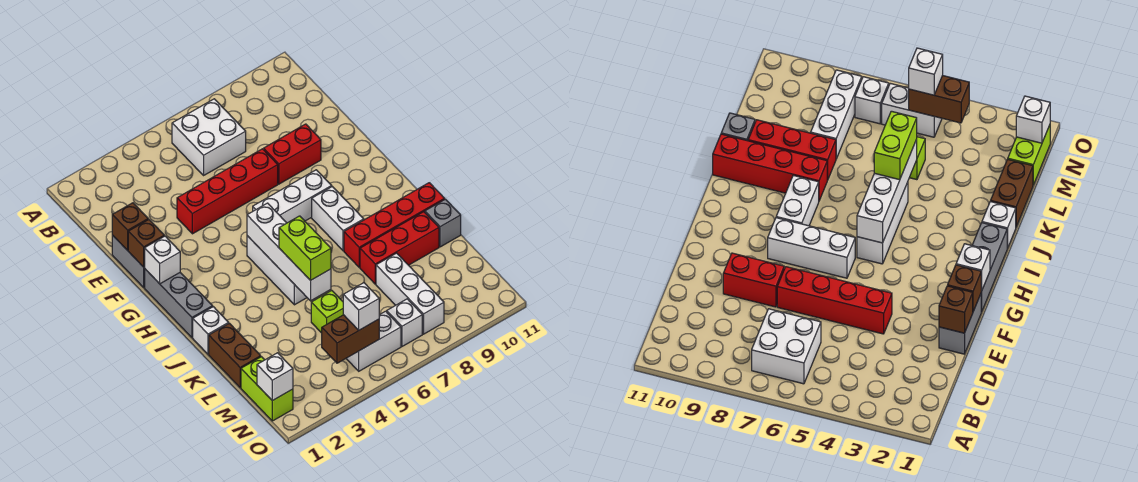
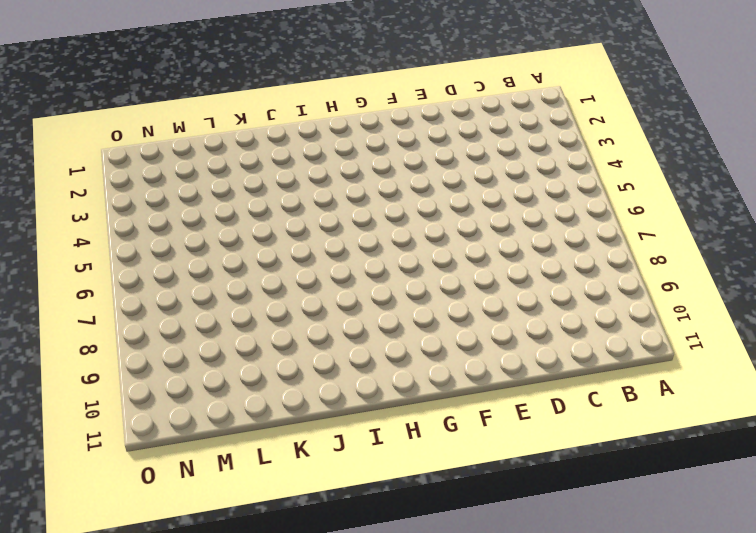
none -> white 2x2 brick [172,99,246,175]
none -> grey 1x2 brick [112,235,145,287]
none -> red 1x4 brick [177,149,278,234]

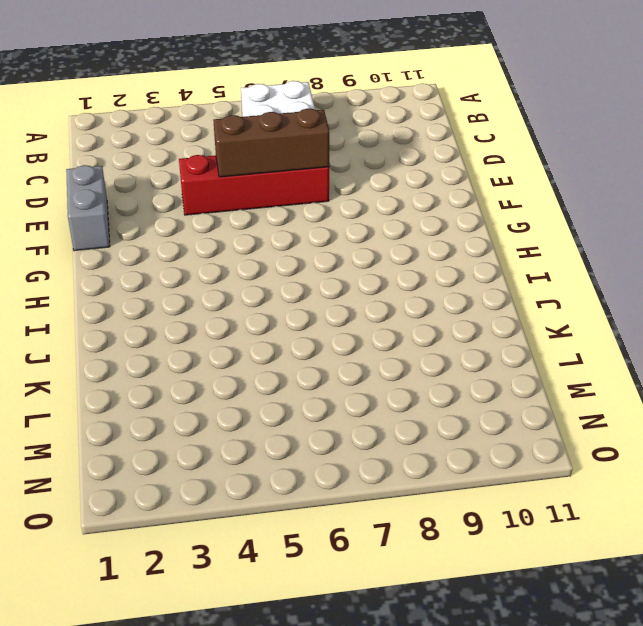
brown 1x3 brick [214,108,329,177] -> none
none -> red 1x2 brick [264,124,321,184]
none -> grey 1x3 brick [145,269,213,338]
none -> white 1x3 brick [253,170,332,223]

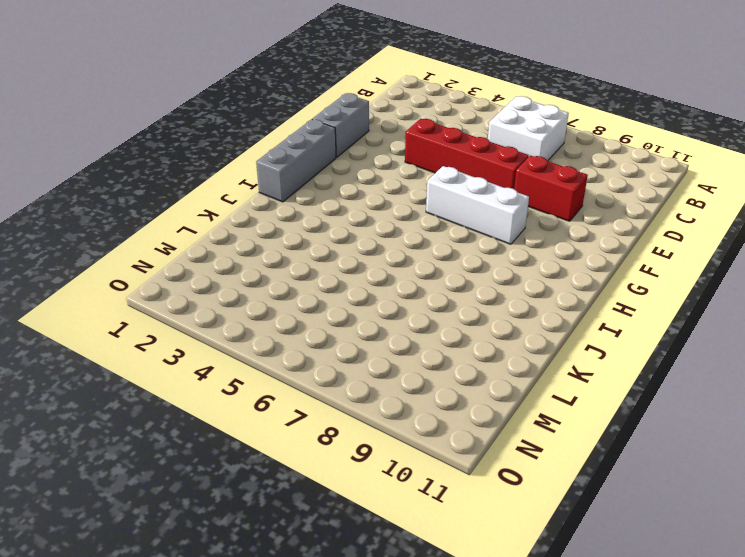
none -> white 1x3 brick [247,236,307,305]
none -> white 1x2 brick [312,187,364,251]
none -> white 1x1 brick [193,307,229,354]

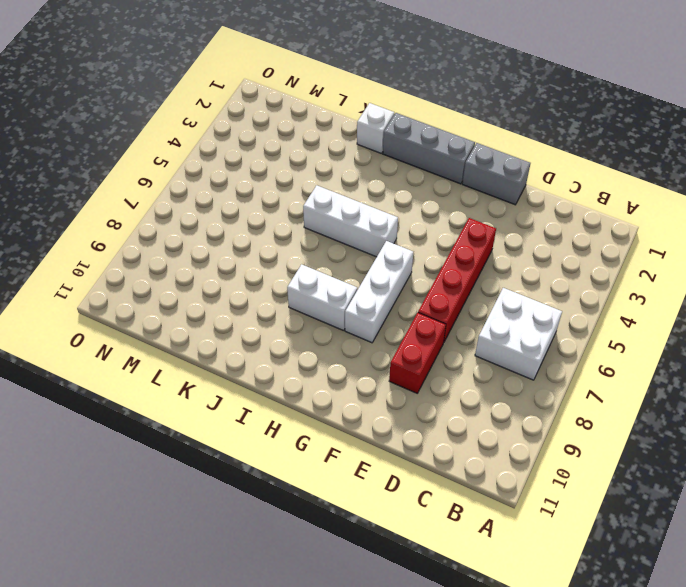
none -> red 1x4 brick [344,183,445,267]
none -> brown 1x2 brick [209,323,261,388]
none -> red 1x3 brick [360,212,439,284]

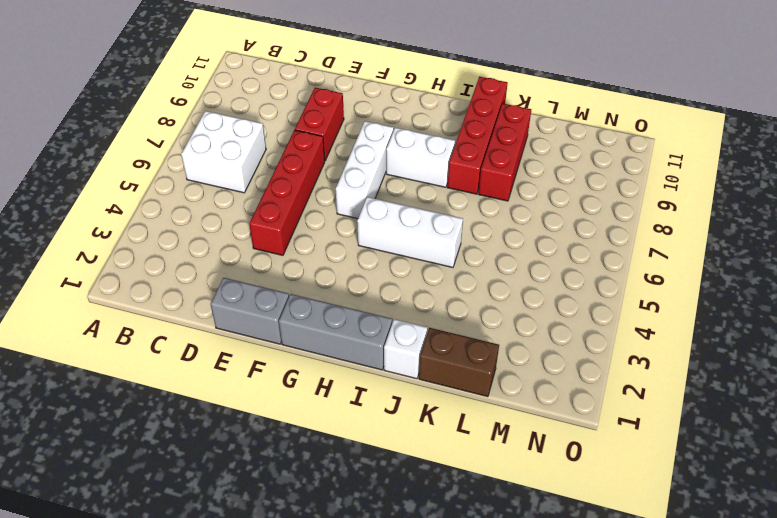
none -> grey 1x1 brick [425,199,461,247]
none -> lime 1x1 brick [311,290,343,333]
none -> white 1x3 brick [376,253,444,334]

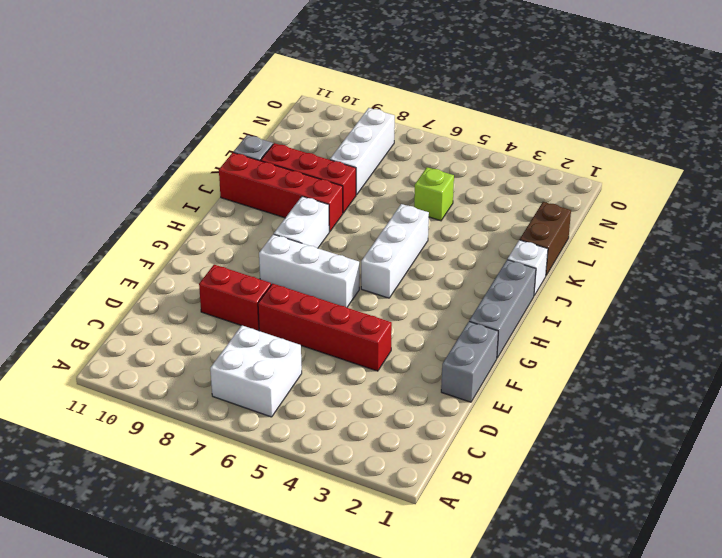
none -> lime 1x2 brick [241,357,293,421]
none -> white 1x2 brick [346,311,401,371]
none -> white 1x1 brick [387,299,422,346]

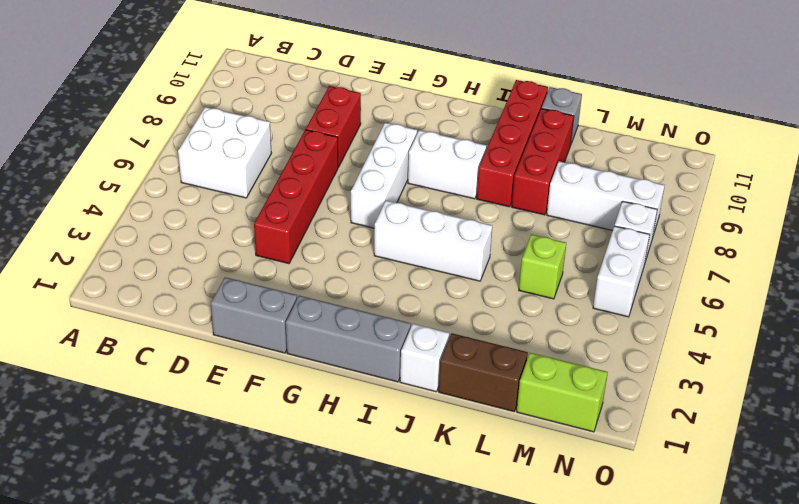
none -> brown 1x1 brick [112,203,148,250]
none -> brown 1x1 brick [128,219,164,267]
none -> white 1x1 brick [145,236,180,284]

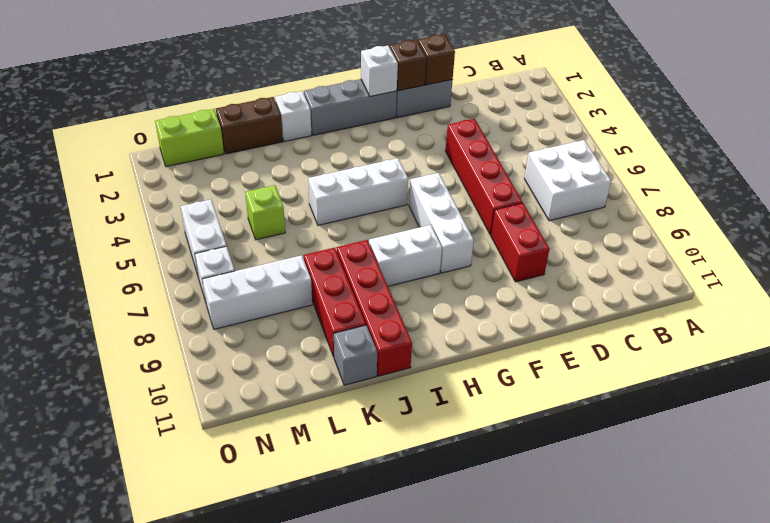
none -> white 1x4 brick [247,203,331,301]
none -> white 1x1 brick [257,353,293,401]
none -> brown 1x2 brick [322,315,379,363]

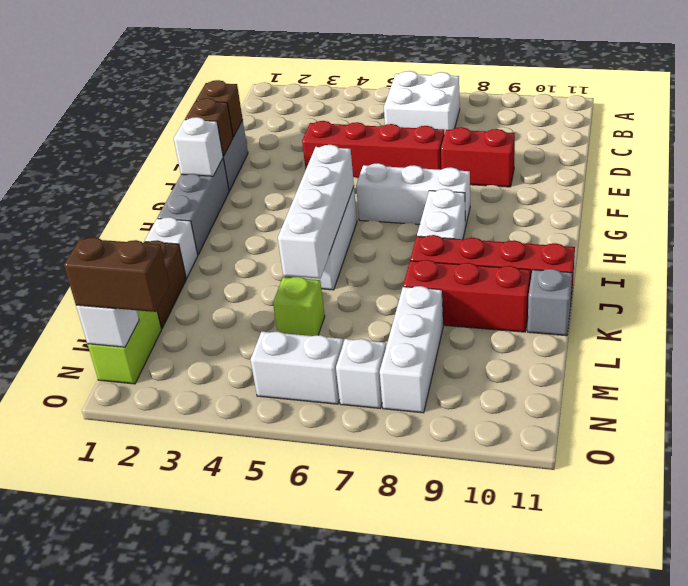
brown 1x2 brick [64,237,170,312] -> brown 1x2 brick moved to [322,315,379,363]
none -> lime 1x2 brick [279,216,331,281]
none -> white 1x1 brick [343,283,379,330]

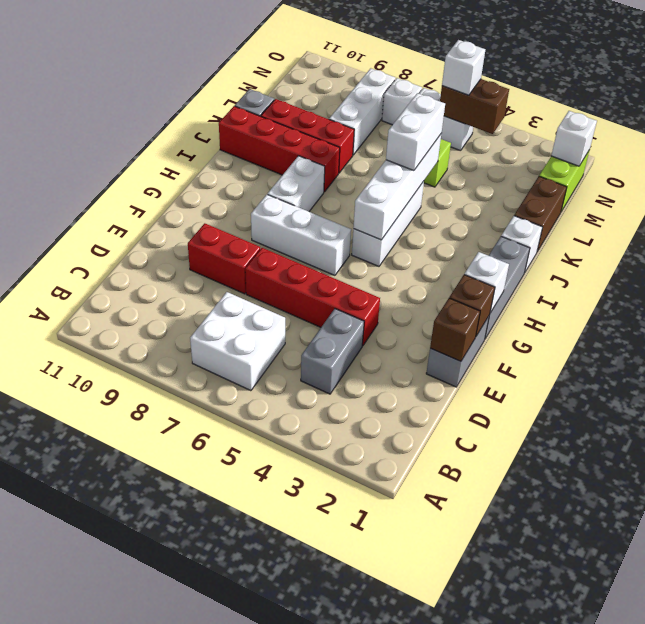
grey 1x2 brick [301,309,364,394] -> none
white 1x2 brick [386,93,445,171] -> lime 1x2 brick [279,216,331,281]

